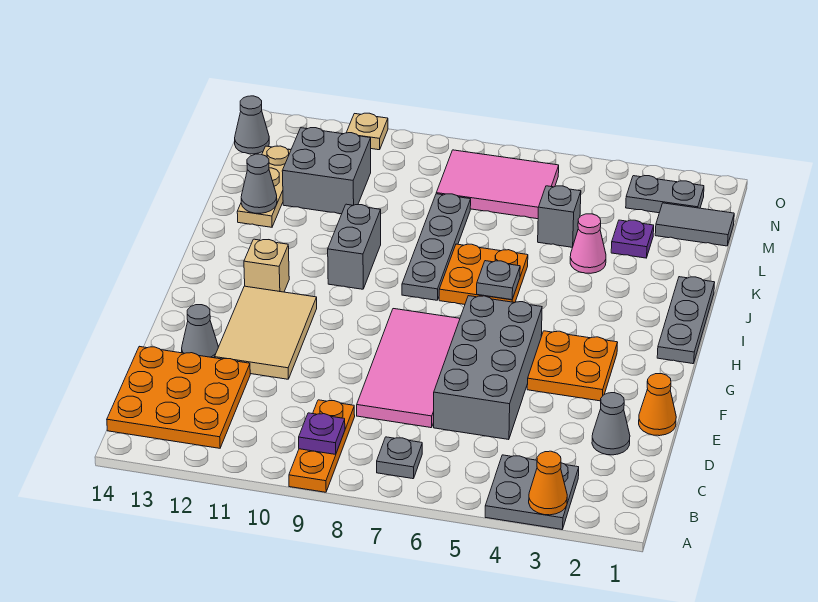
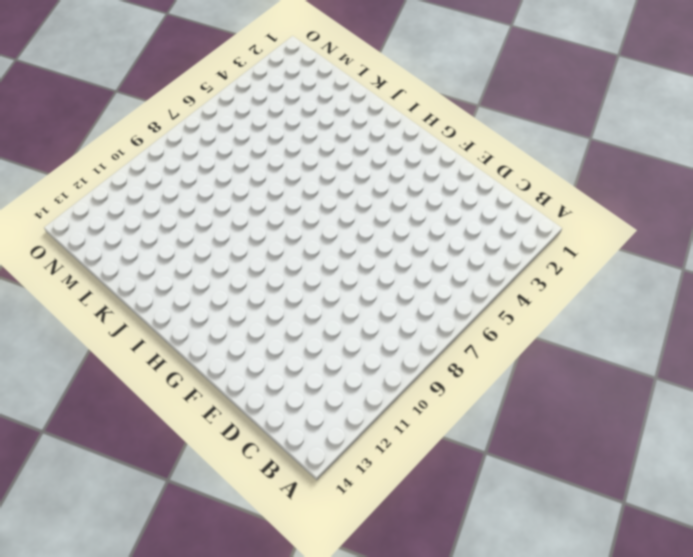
none -> grey 2x2 plate [485,455,579,529]
none -> orange 1x3 plate [289,400,355,492]
none -> grey 1x1 plate [377,437,422,479]
none -> orange 3x3 plate [107,346,250,448]

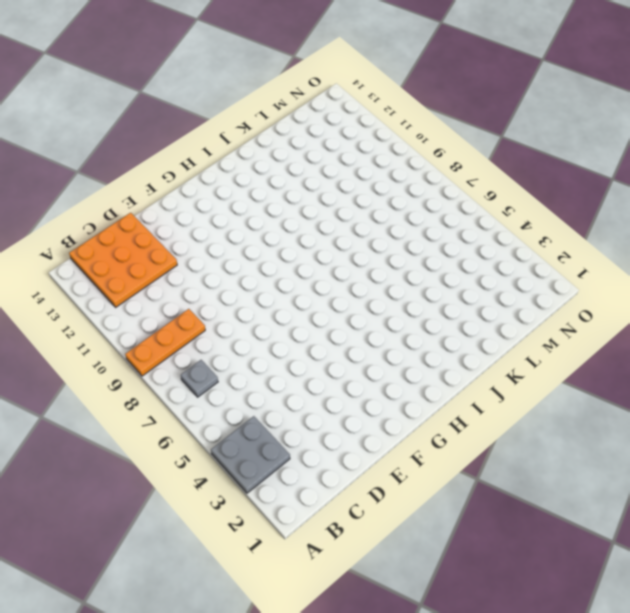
none -> grey 1x1 cone [592,393,630,455]
none -> grey 2x4 brick [434,296,542,440]
none -> pink 2x4 tile [357,309,460,428]
none -> orange 1x1 cone [639,374,676,436]

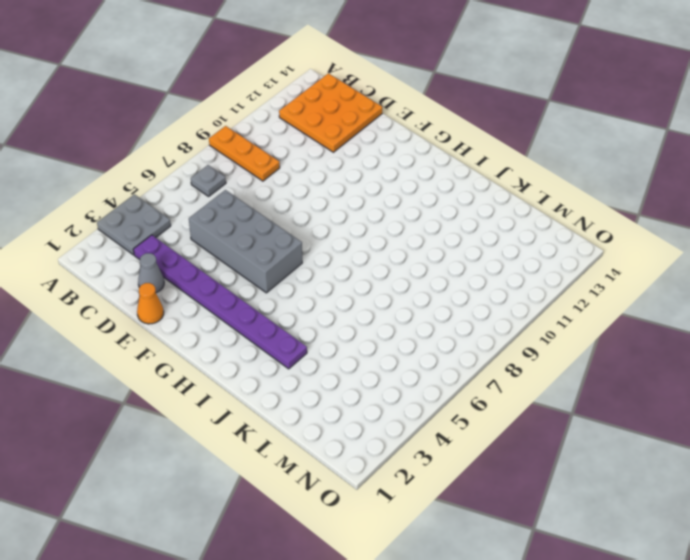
purple 1x8 plate [133,235,307,369] -> orange 2x2 plate [527,331,618,401]
none -> pink 2x4 tile [357,309,460,428]
none -> tan 2x3 tile [215,286,317,379]
none -> grey 1x1 cone [182,305,218,358]
none -> grey 1x3 plate [657,277,715,364]

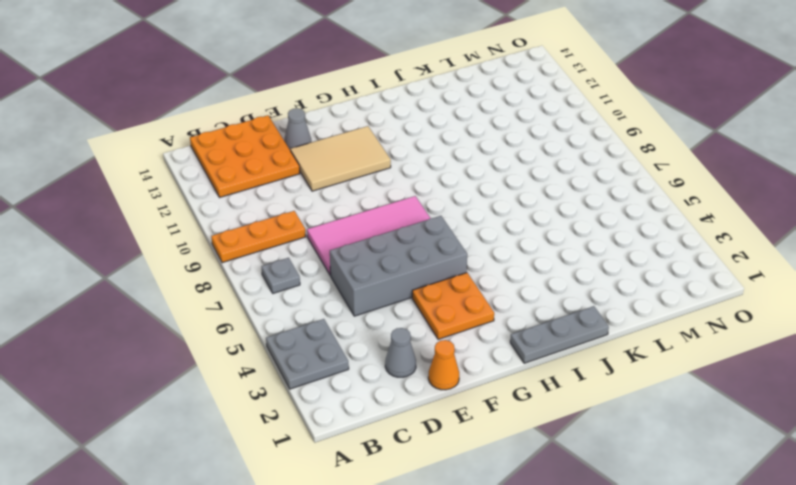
none -> tan 1x1 brick [244,239,289,292]
none -> orange 2x2 plate [439,244,528,305]
none -> grey 1x4 plate [402,194,471,300]
none -> grey 1x2 brick [328,204,381,289]

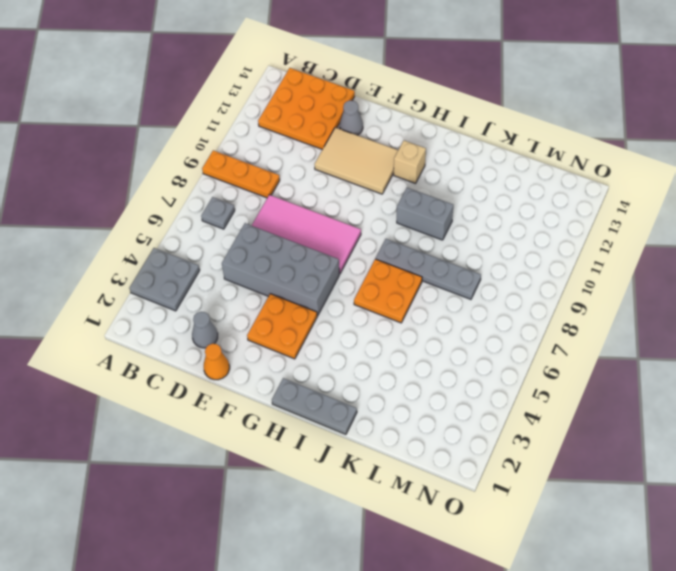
none -> pink 1x1 cone [570,214,606,273]
none -> tan 1x3 plate [237,146,291,227]
none -> purple 1x1 plate [611,220,654,258]
none -> grey 1x1 brick [538,186,581,247]

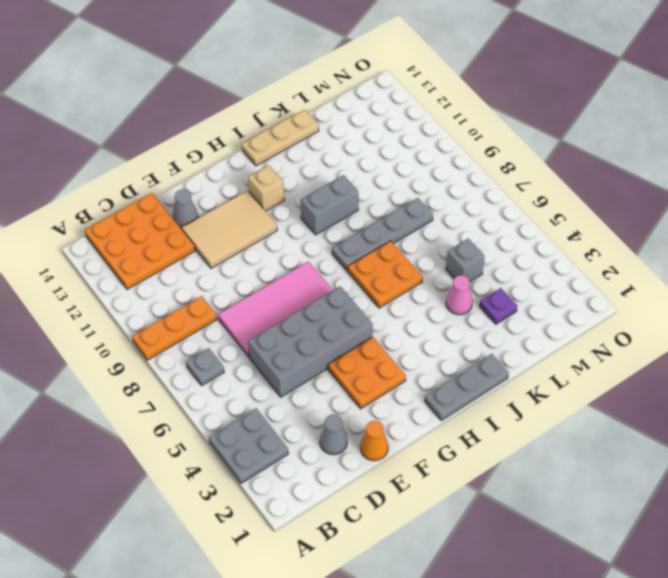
tan 1x3 plate [242,110,319,166] -> tan 1x3 plate moved to [237,146,291,227]
none -> grey 2x2 brick [282,128,371,214]
none -> grey 1x2 tile [655,203,734,246]
none -> pink 2x3 tile [436,150,559,219]
none -> grey 1x2 plate [626,176,704,213]

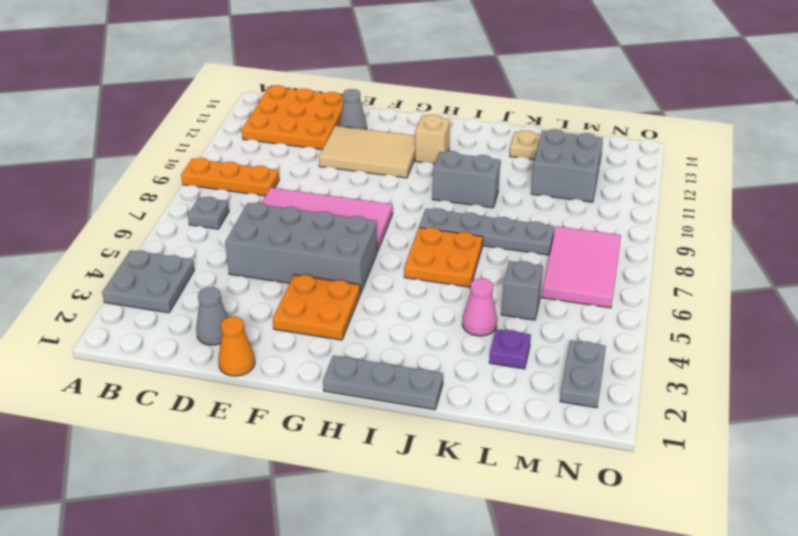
none -> grey 1x2 tile [655,203,734,246]
none -> grey 1x1 cone [235,96,269,154]
none -> tan 1x1 plate [346,113,388,150]
none -> orange 1x1 cone [529,451,567,515]

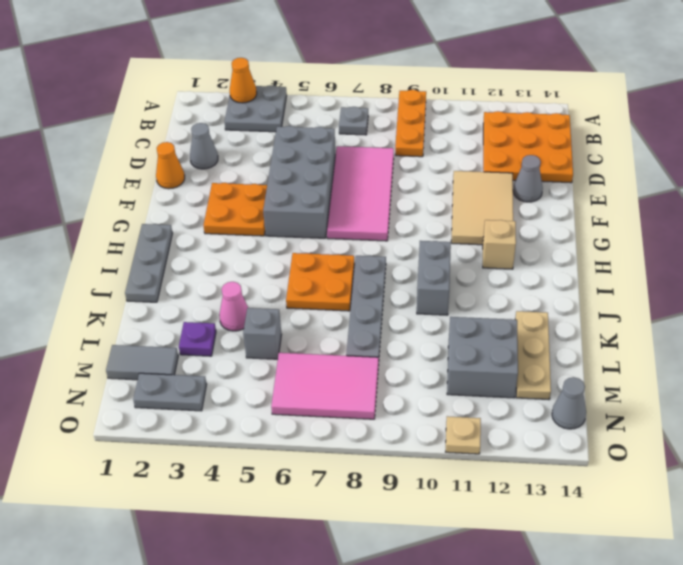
none -> purple 1x1 plate [299,413,345,454]
none -> grey 1x1 plate [477,261,520,300]
none -> grey 1x1 cone [241,154,277,213]

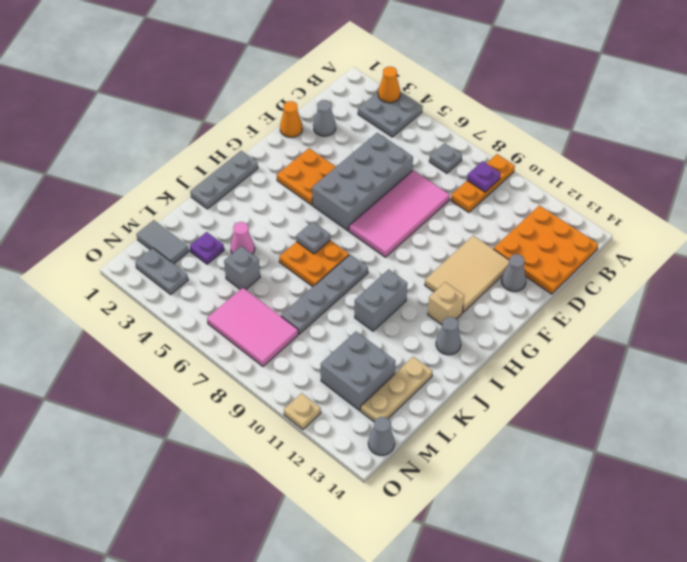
grey 1x1 cone [436,317,461,355] -> grey 1x1 cone moved to [241,154,277,213]

